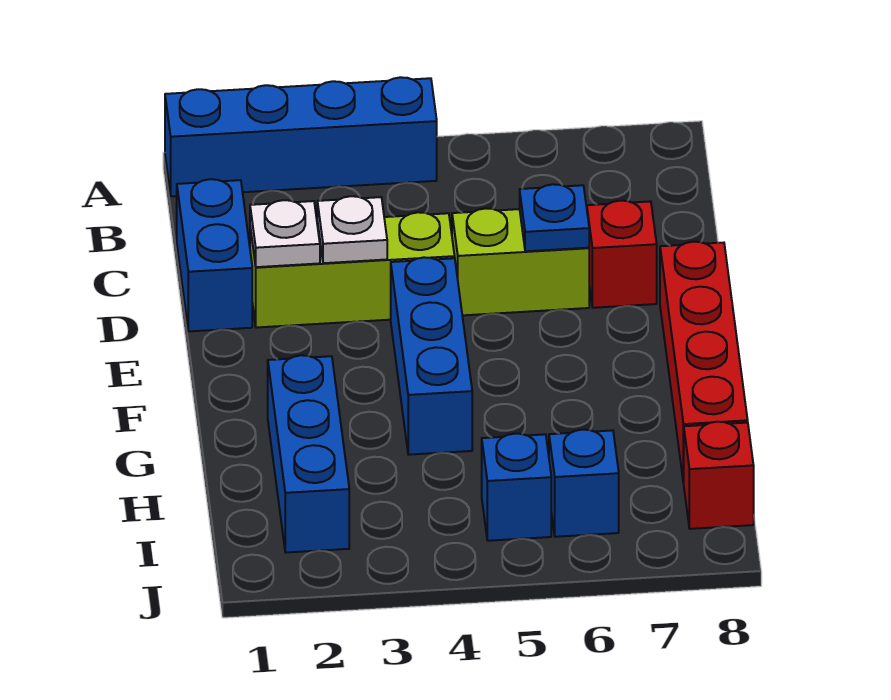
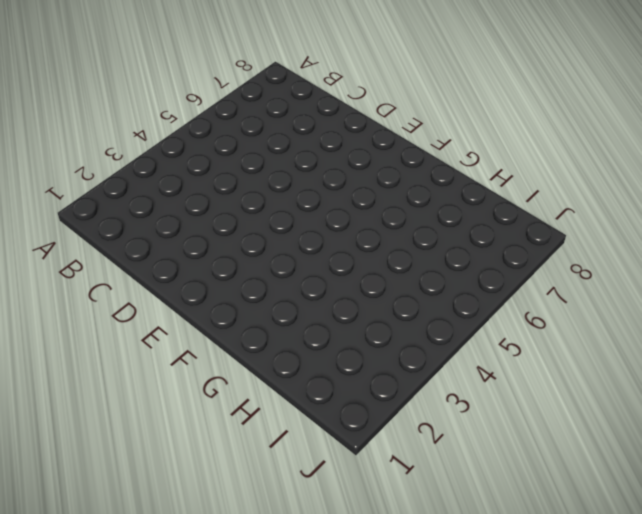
none -> blue 1x4 brick [165,77,437,196]
none -> blue 1x2 brick [177,179,252,331]
none -> lime 1x3 brick [250,212,455,328]

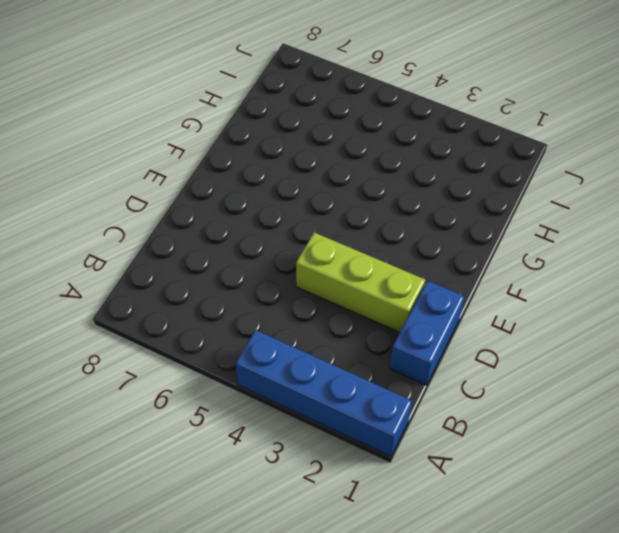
none -> lime 1x2 brick [452,208,589,315]
none -> red 1x1 brick [587,201,657,308]
none -> blue 1x3 brick [391,257,472,455]

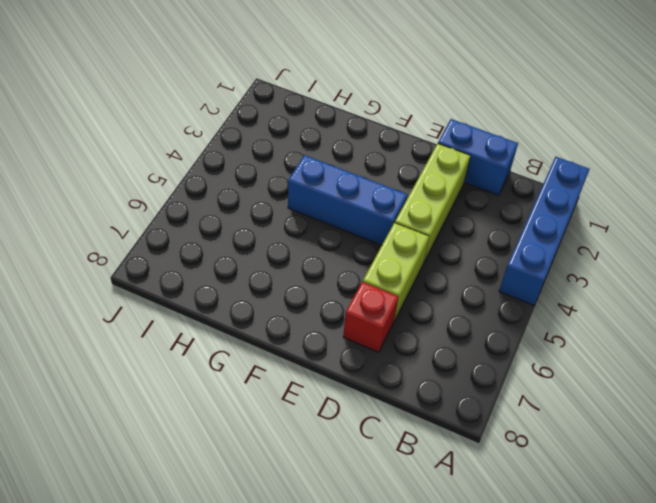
none -> red 1x4 brick [660,242,748,484]
none -> blue 1x3 brick [268,355,349,553]
none -> blue 1x1 brick [482,434,551,541]

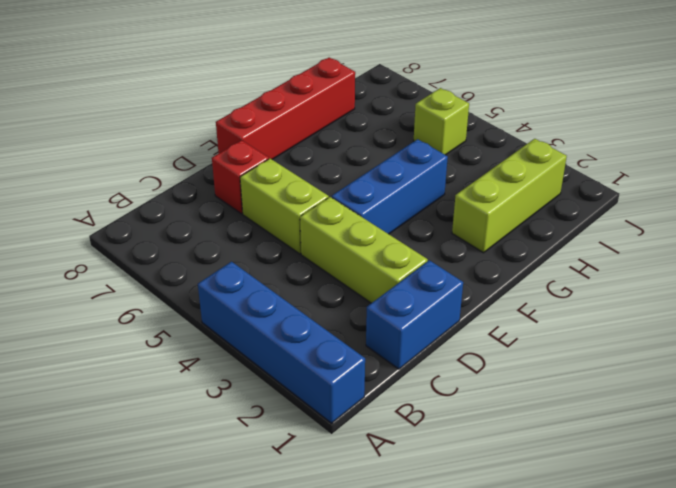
lime 1x3 brick [452,139,567,253] -> blue 1x3 brick [268,355,349,553]
lime 1x1 brick [414,88,469,155] -> blue 1x1 brick [482,434,551,541]
none -> blue 1x1 brick [549,430,619,537]
none -> red 1x1 brick [684,422,754,529]
none -> white 1x1 plate [250,200,320,267]

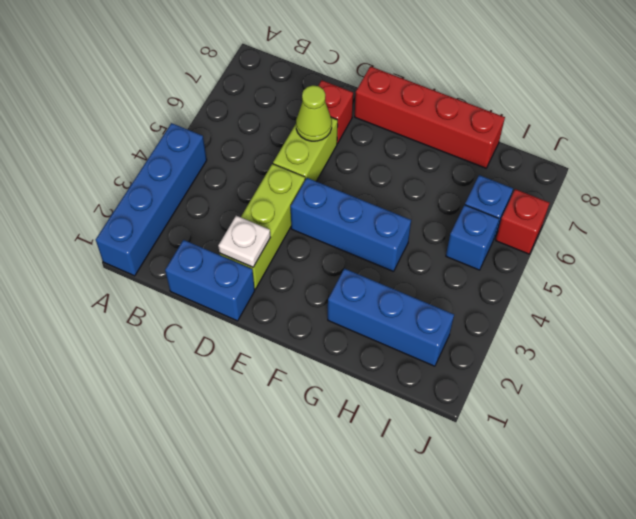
lime 1x1 cone [296,85,332,141] -> blue 1x1 plate [520,184,589,251]
red 1x1 brick [496,189,549,254] -> red 1x1 brick moved to [684,422,754,529]
none -> white 1x1 plate [317,196,387,263]

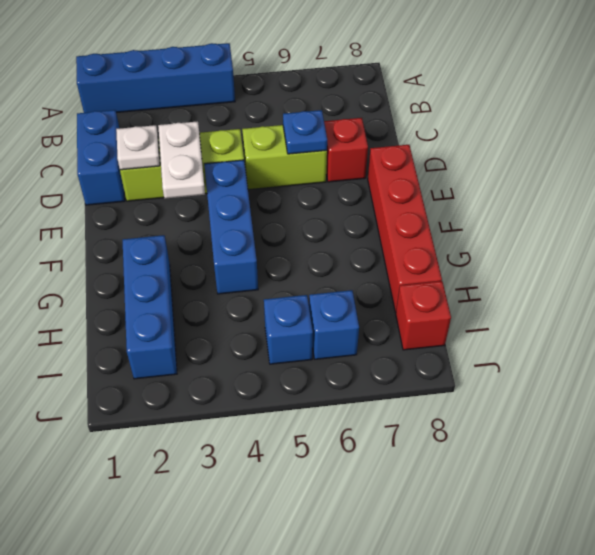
white 1x2 plate [158,121,205,199] -> white 1x1 plate [317,196,387,263]

